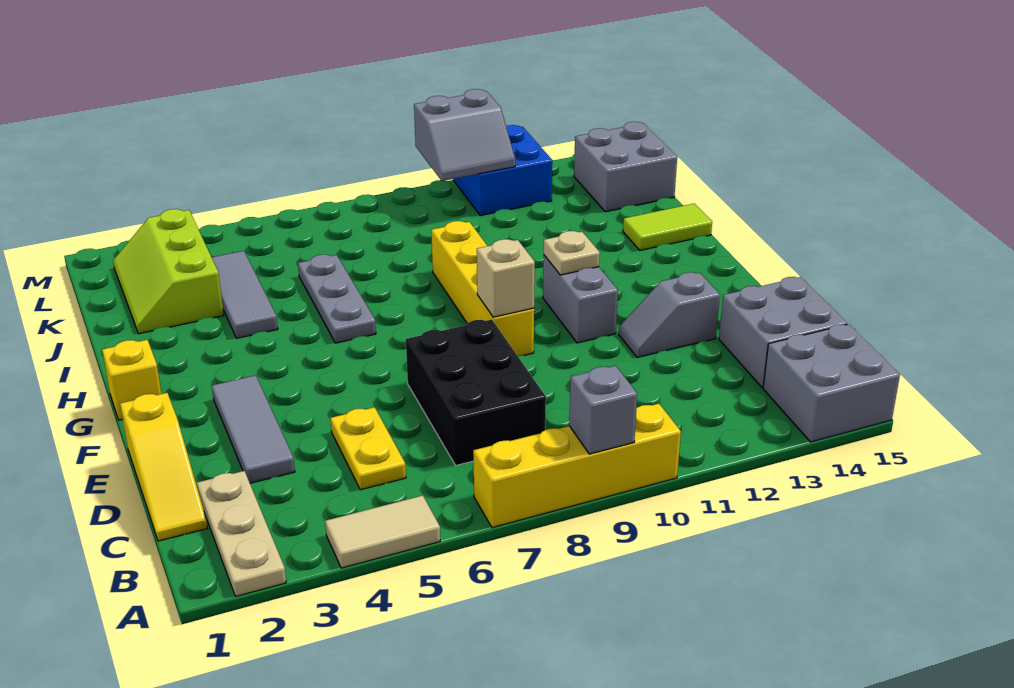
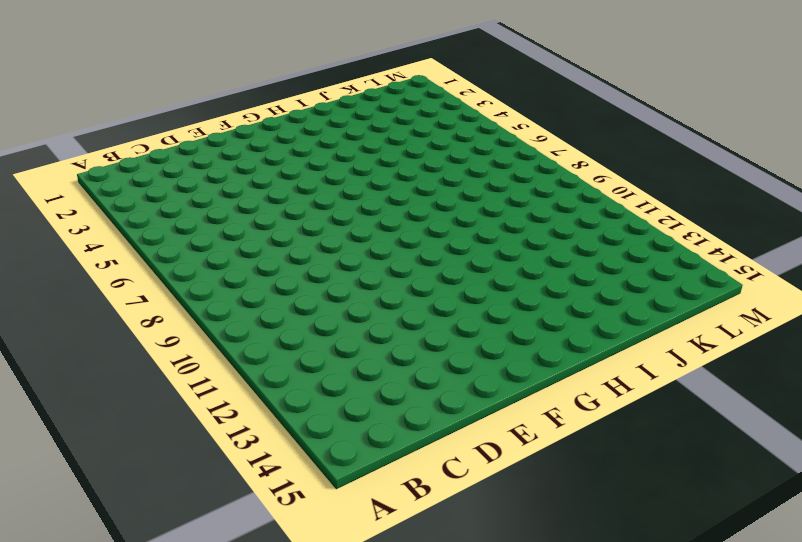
none -> tan 1x3 plate [197,471,286,596]
none -> tan 1x2 tile [325,496,440,568]
none -> yellow 1x4 brick [473,404,681,528]

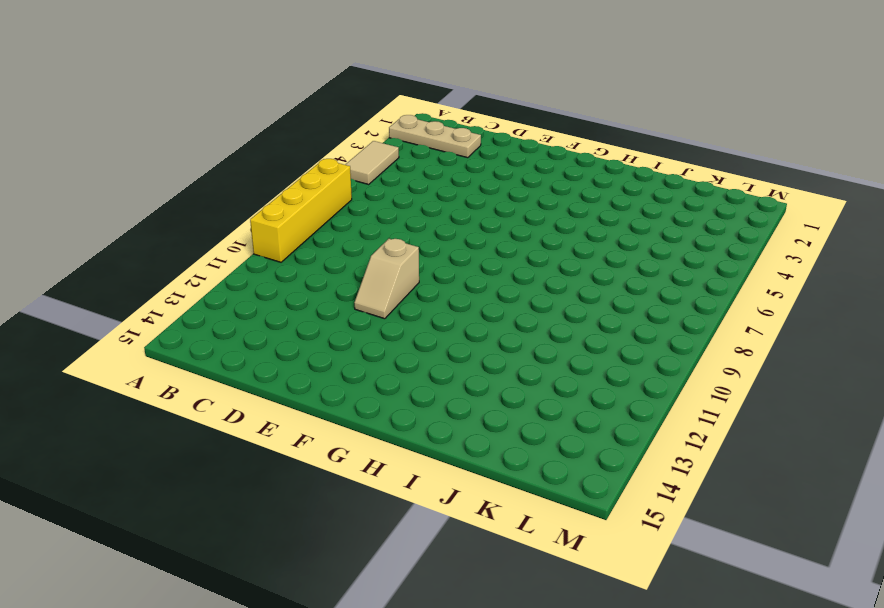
tan 1x2 slope [354,238,419,319] -> none
none -> grey 2x2 brick [763,324,900,442]
none -> yellow 1x3 slope [120,393,207,541]
none -> yellow 1x2 plate [331,407,406,490]

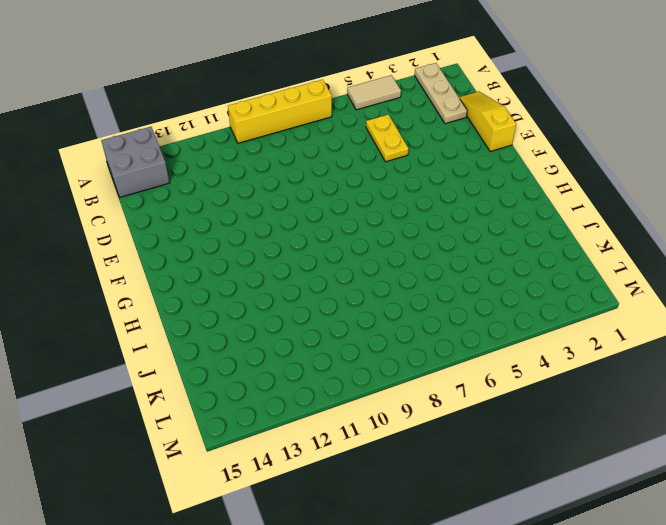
none -> black 2x3 brick [406,320,546,465]
none -> grey 2x2 brick [719,277,847,388]
none -> grey 1x3 tile [212,375,295,483]

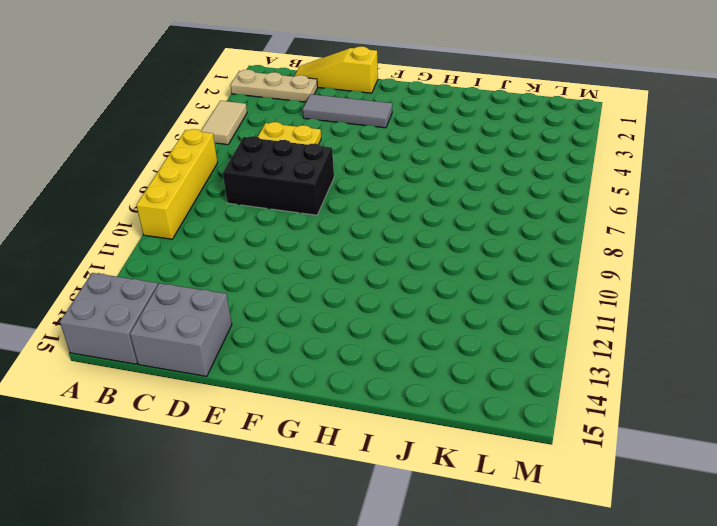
none -> grey 1x2 slope [619,272,720,358]
none -> yellow 1x4 brick [431,221,534,356]
none -> grey 1x2 brick [543,255,618,343]

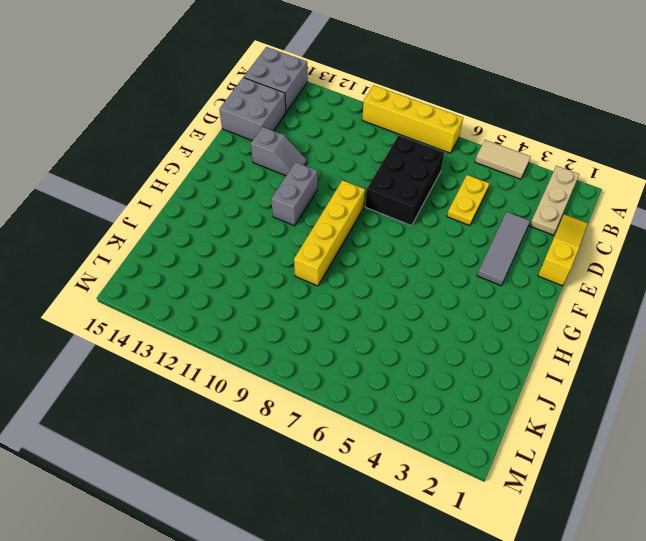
none -> yellow 1x1 brick [102,340,161,420]
none -> grey 1x3 plate [298,254,376,343]
none -> grey 1x3 tile [212,251,278,338]

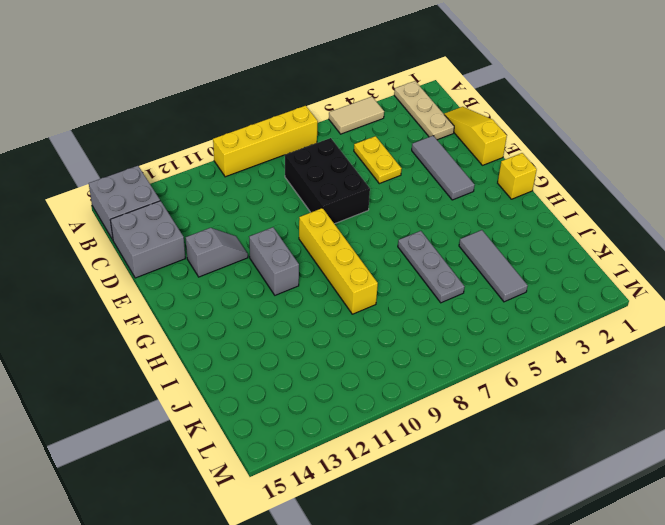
none -> lime 1x2 tile [623,204,712,250]
none -> lime 2x3 slope [113,209,224,334]
none -> grey 2x2 brick [574,122,677,212]

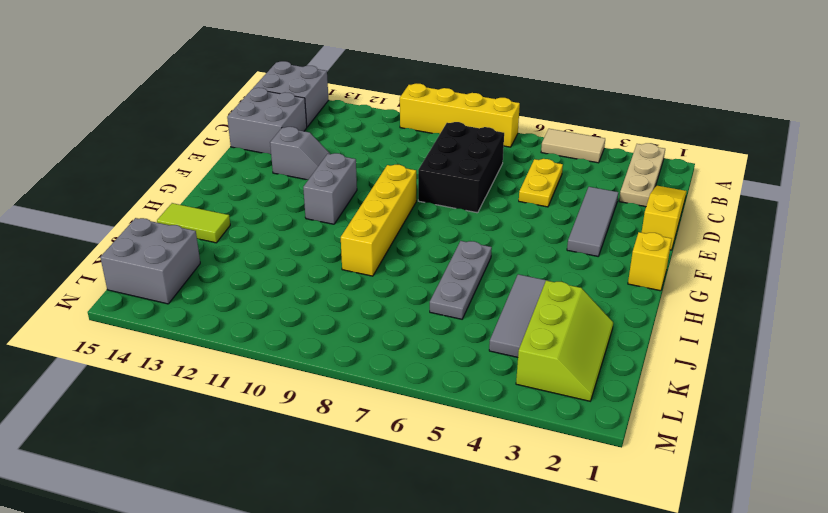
none -> blue 2x2 brick [453,125,552,216]
none -> grey 1x1 brick [569,366,637,454]
none -> tan 1x1 brick [477,239,535,317]

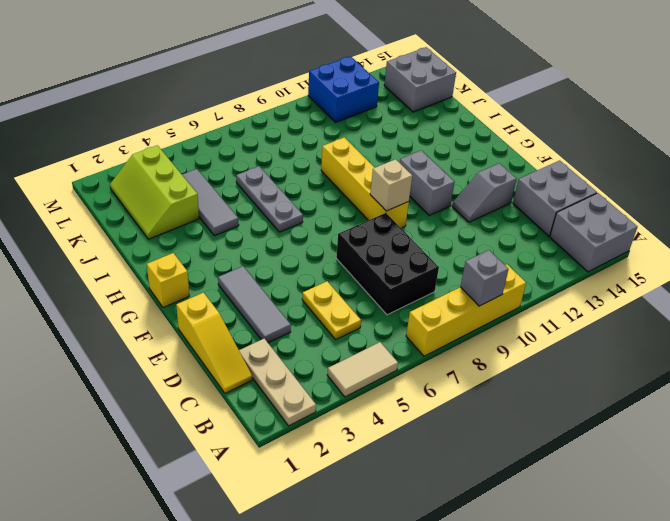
none -> lime 1x2 tile [623,204,712,250]
none -> tan 1x1 plate [544,231,600,275]
none -> grey 2x2 slope [414,89,515,181]

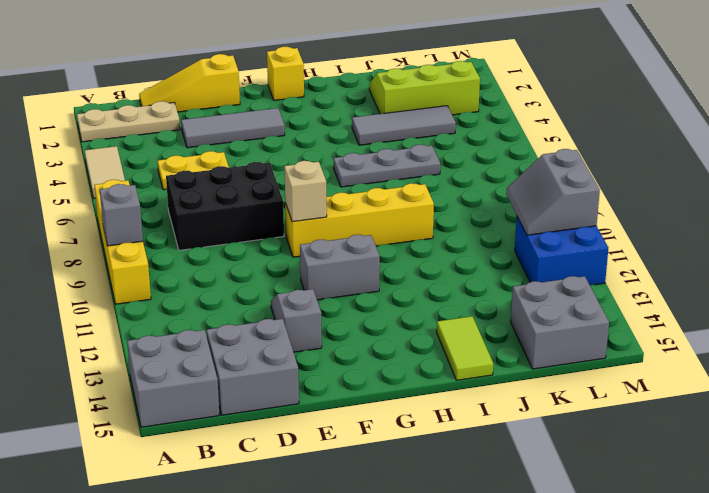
none -> tan 1x1 plate [544,231,600,275]

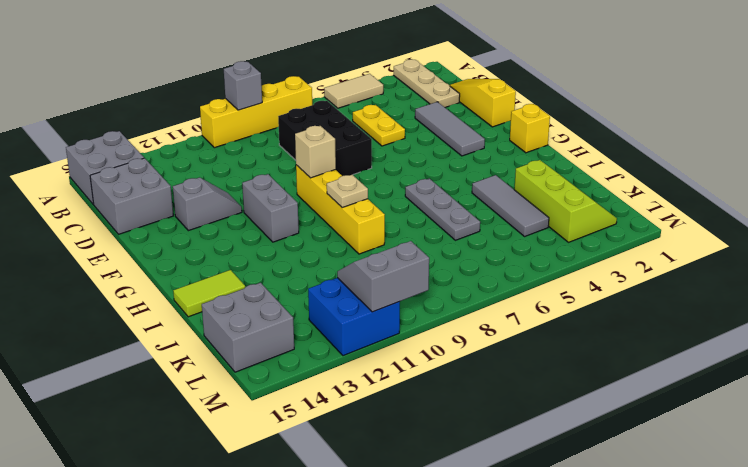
tan 1x1 plate [327,175,368,207] -> tan 1x1 plate moved to [544,231,600,275]

